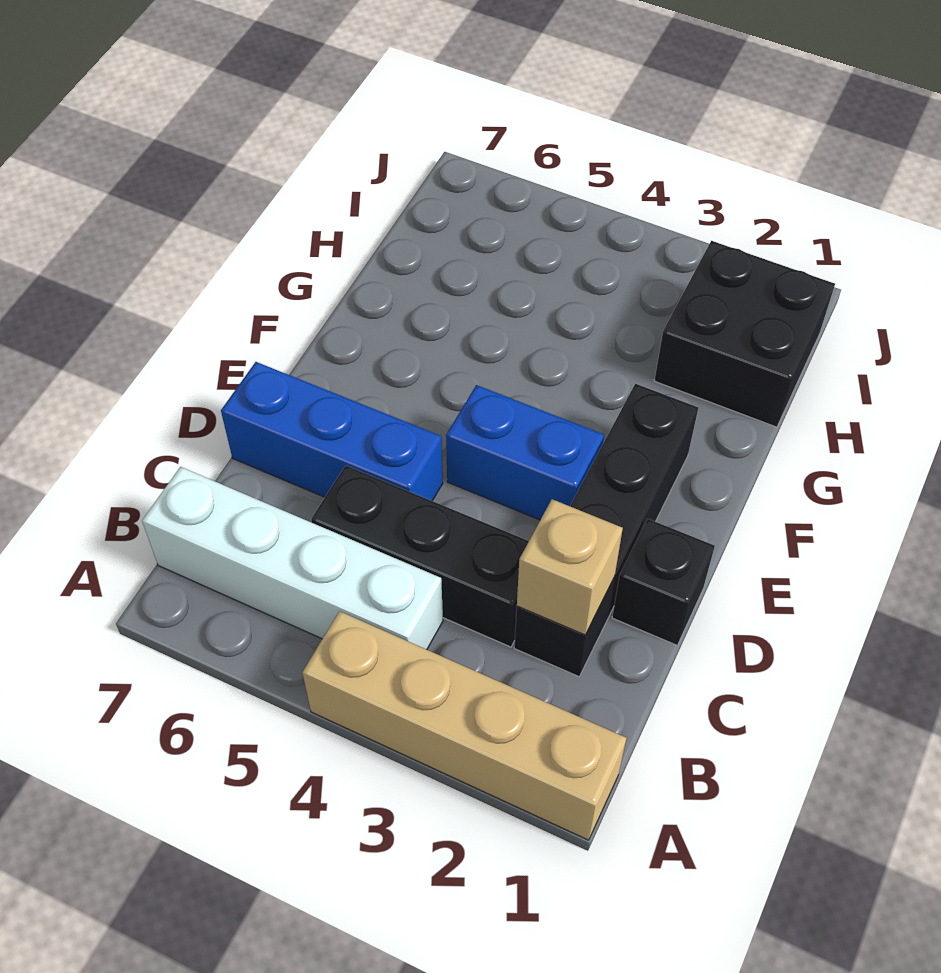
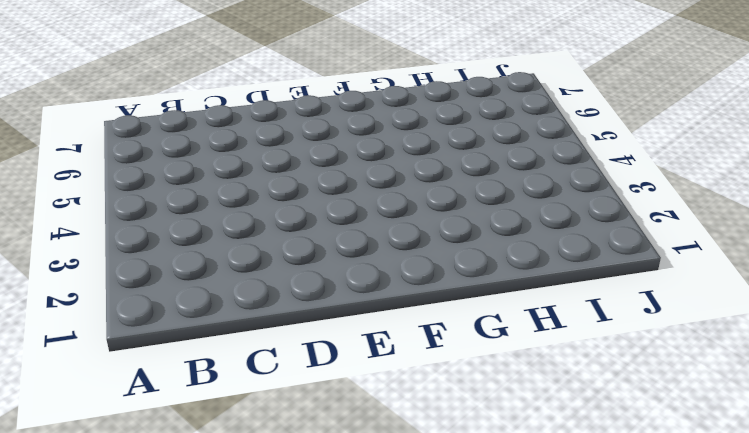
none -> tan 1x4 brick [302,611,627,840]
none -> white 1x4 brick [142,467,443,650]

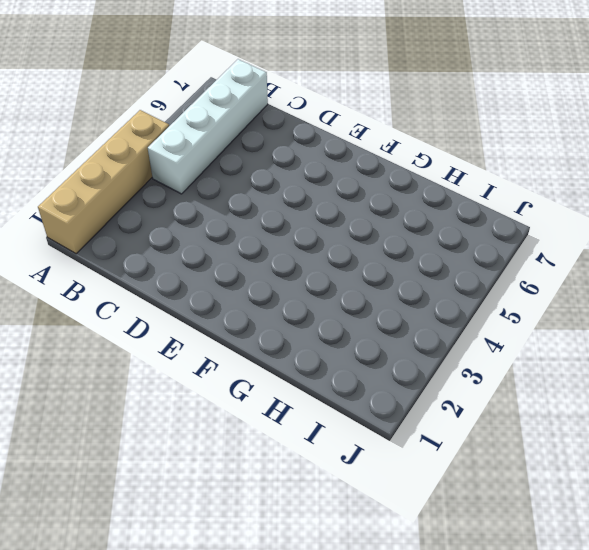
none -> black 1x4 brick [514,384,698,676]
none -> black 1x3 brick [311,466,529,647]

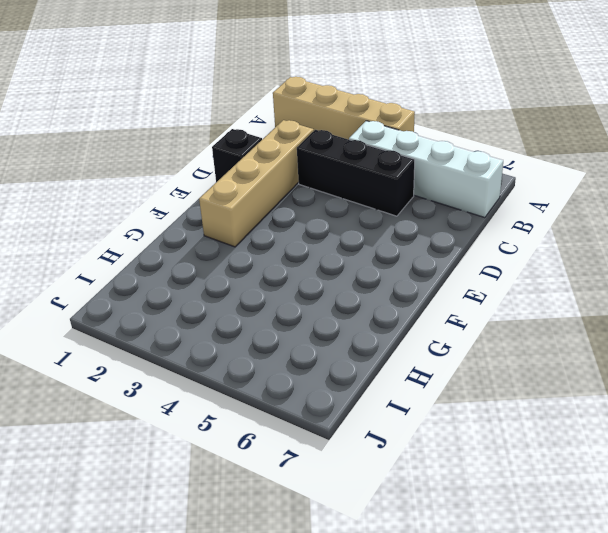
tan 1x4 brick [199,120,314,247] -> black 1x4 brick [514,384,698,676]
none -> blue 1x3 brick [221,362,443,501]
none -> blue 1x2 brick [446,385,604,520]

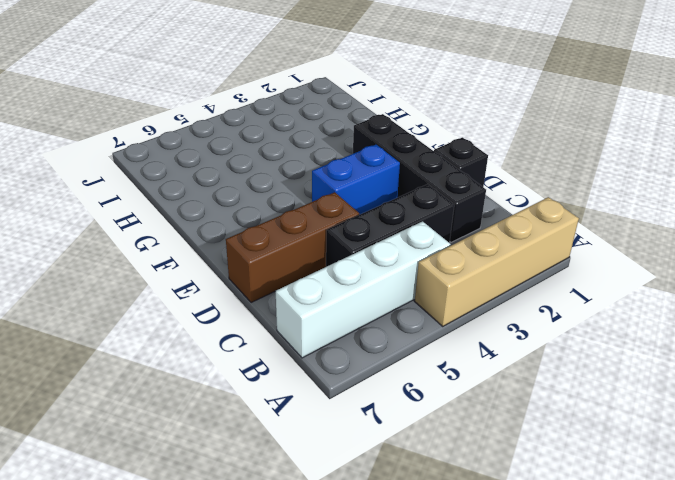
brown 1x3 brick [226,192,359,303] -> blue 1x3 brick [221,362,443,501]
none -> black 2x2 brick [654,241,835,427]
none -> tan 1x1 brick [517,499,623,635]

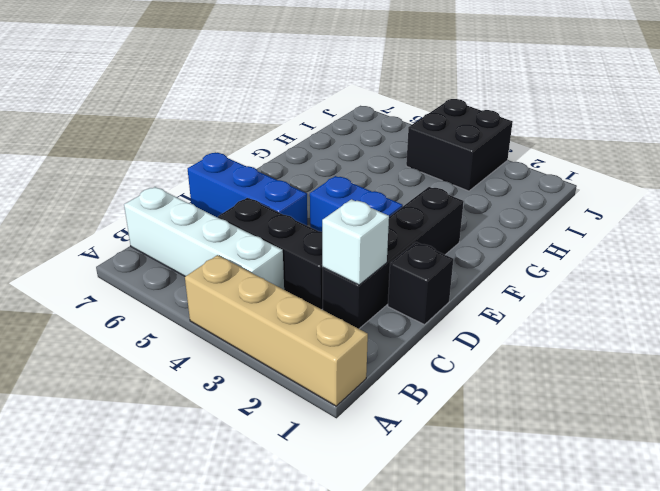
white 1x1 brick [322,199,389,285] -> tan 1x1 brick [517,499,623,635]
black 2x2 brick [406,99,513,191] -> black 2x2 brick moved to [654,241,835,427]

